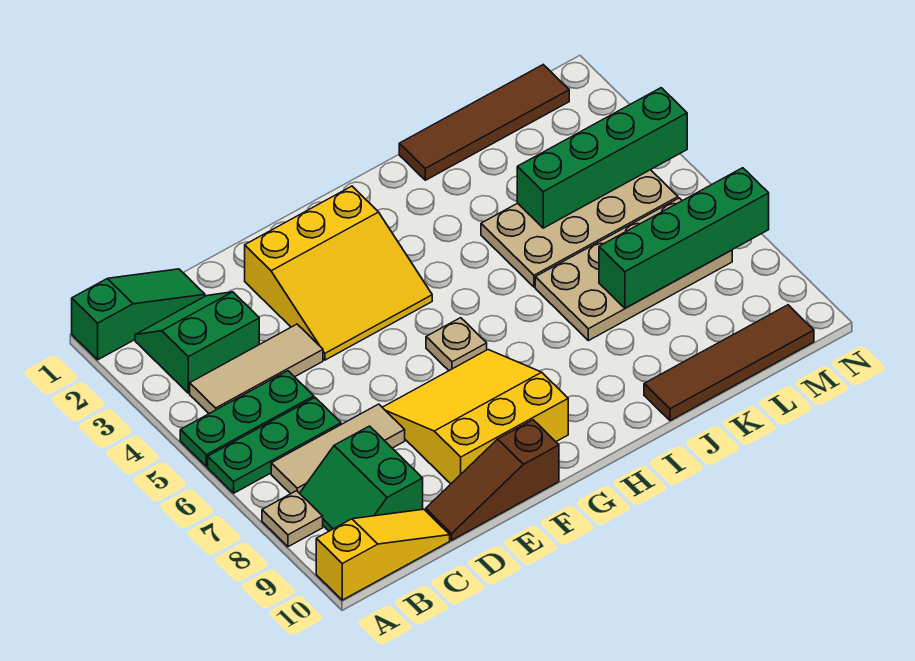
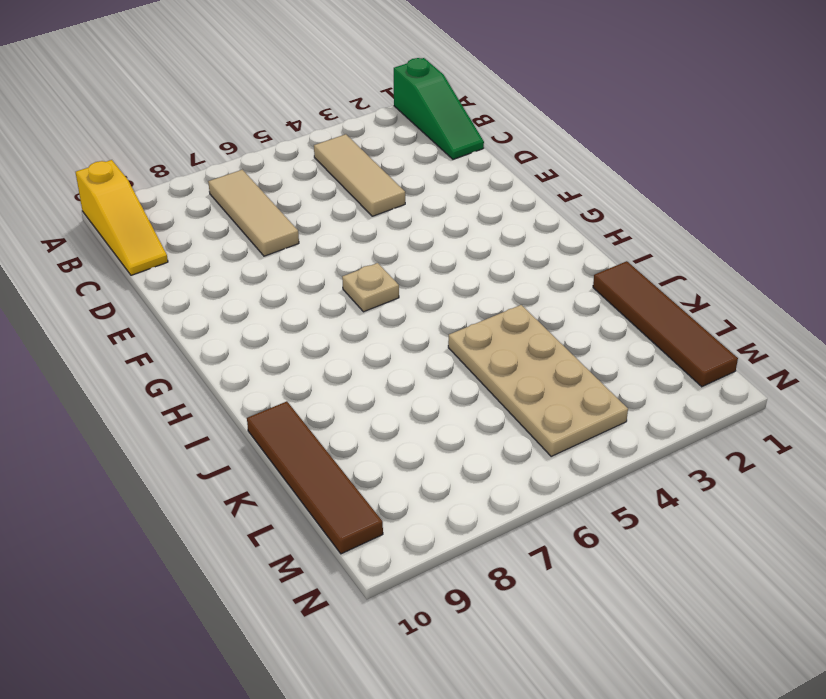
none -> green 1x3 plate [180,371,314,467]
none -> green 1x3 plate [208,398,341,493]
none -> tan 1x1 plate [262,491,323,547]

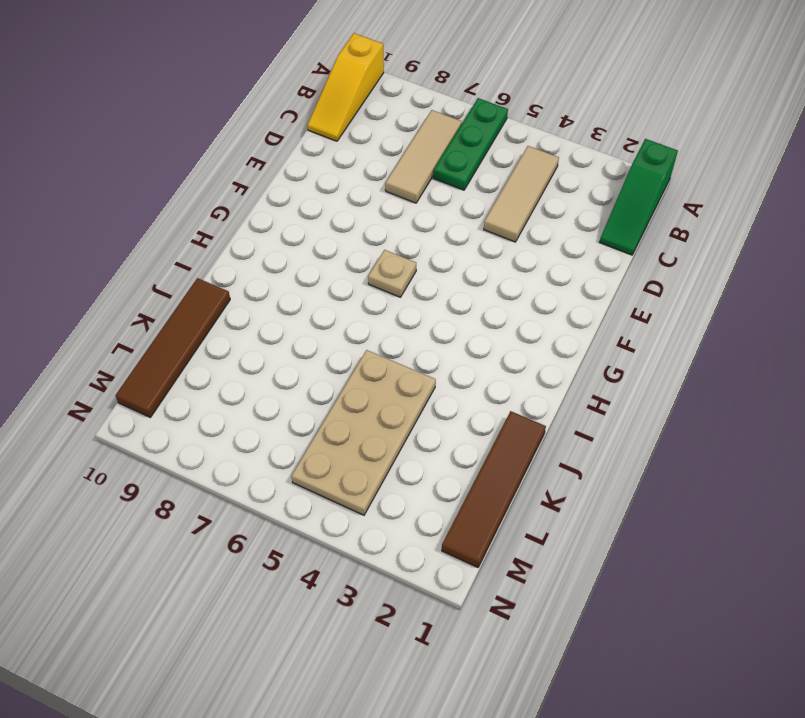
none -> green 1x3 plate [180,371,314,467]
none -> tan 1x1 plate [262,491,323,547]
none -> green 2x2 slope [135,292,259,393]

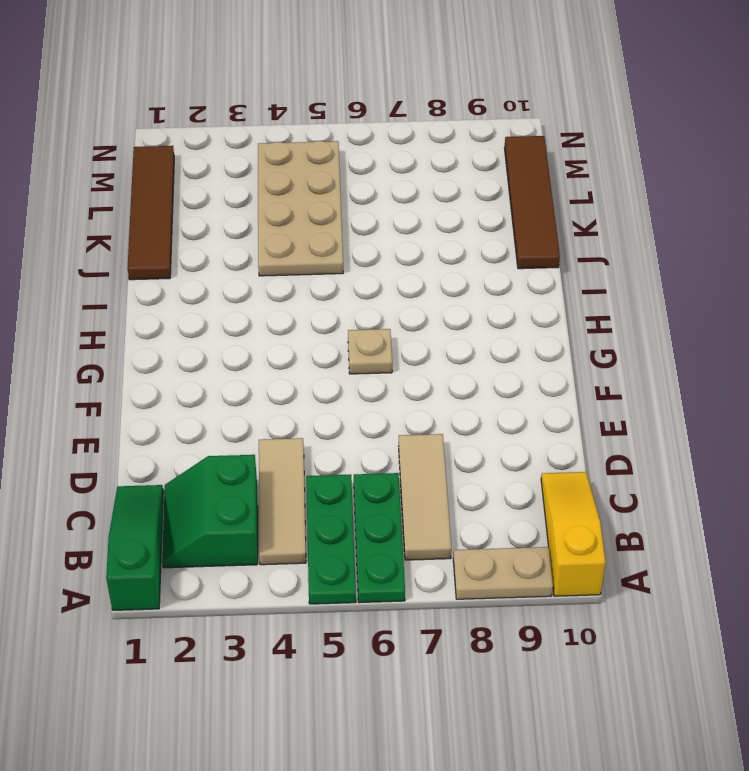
tan 1x2 plate [453,547,553,599] -> tan 1x1 plate [262,491,323,547]
none -> green 2x2 slope [300,426,423,531]
none -> brown 1x3 slope [426,420,559,540]
none -> yellow 3x3 slope [245,186,432,360]

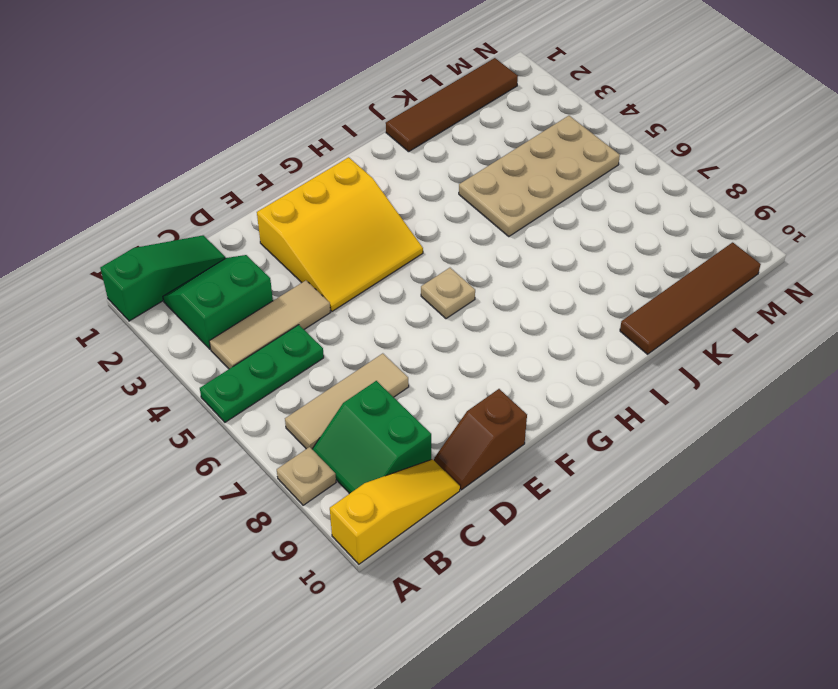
brown 1x2 slope [434,389,527,490] -> brown 1x3 slope [426,420,559,540]
none -> green 1x3 plate [208,398,341,493]
none -> yellow 3x3 slope [382,350,568,484]
none -> tan 2x4 plate [535,198,732,341]

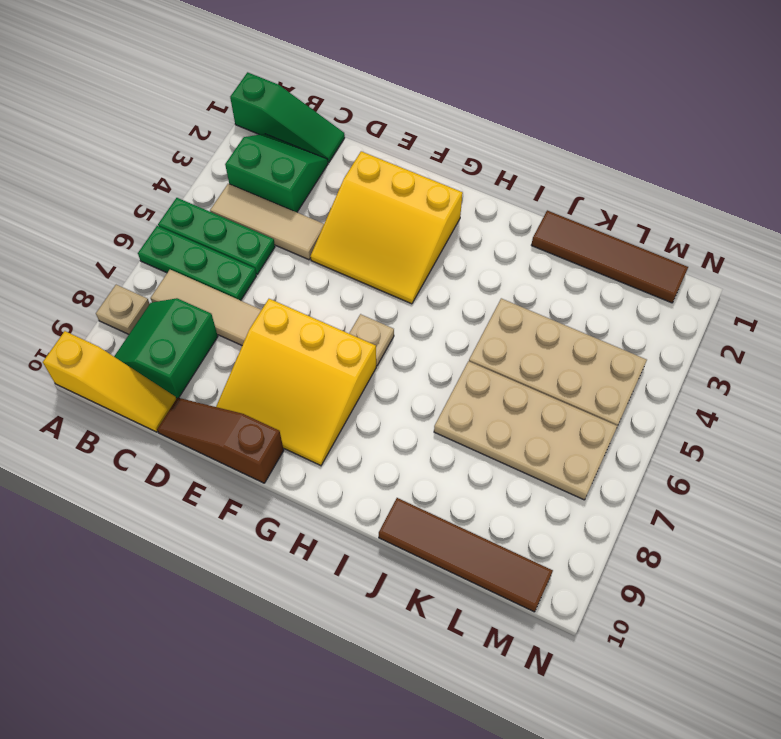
yellow 3x3 slope [216,299,376,466] -> yellow 3x3 slope turned to [382,350,568,484]
none -> green 1x4 brick [517,88,687,228]
none -> green 1x4 brick [599,168,769,308]

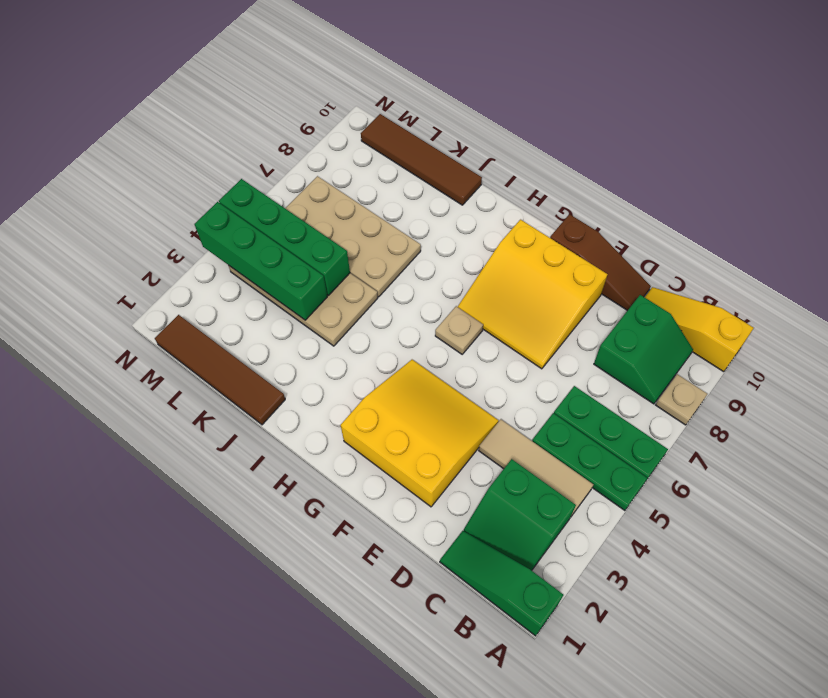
green 1x4 brick [219,179,350,295] -> green 1x4 brick moved to [599,168,769,308]
none -> tan 1x3 tile [271,404,405,494]

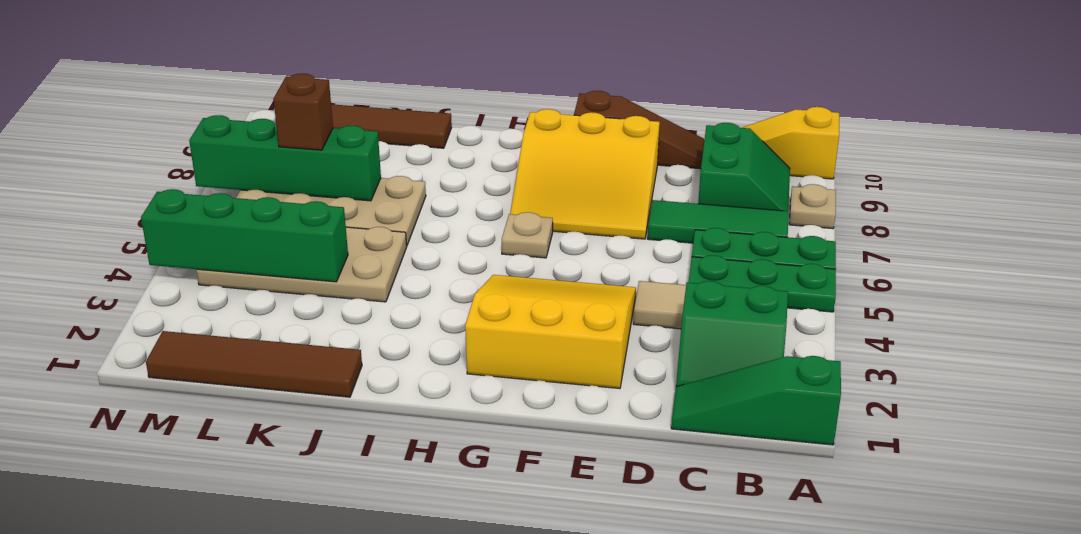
green 1x3 tile [648,200,789,243] -> tan 1x3 tile [271,404,405,494]
brown 1x1 brick [273,73,333,150] -> none

